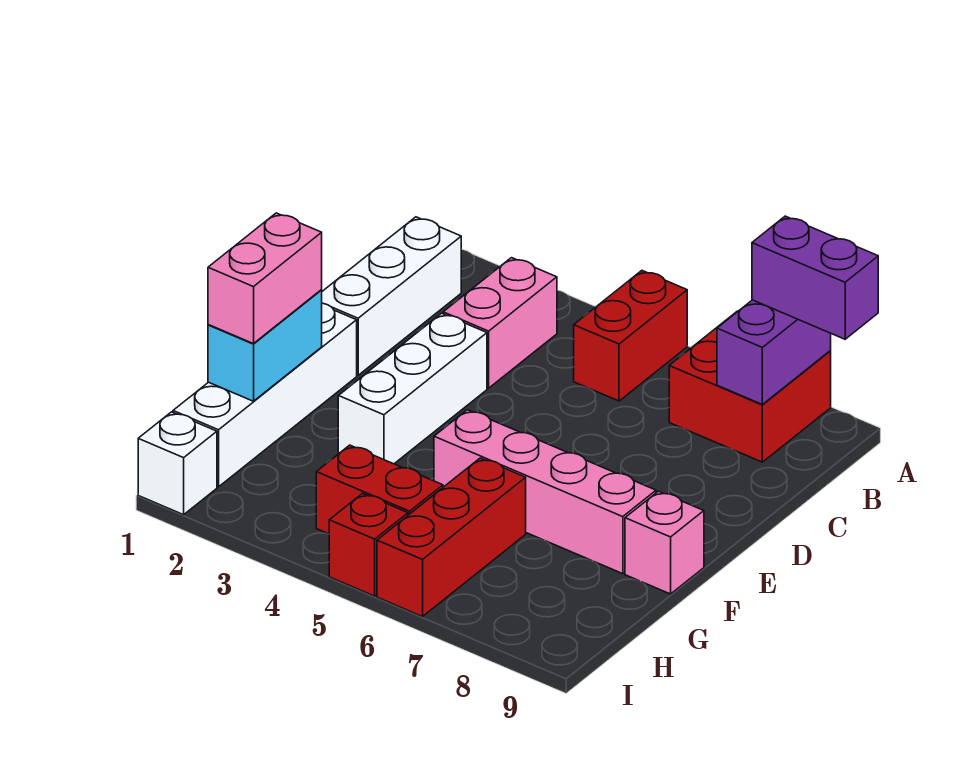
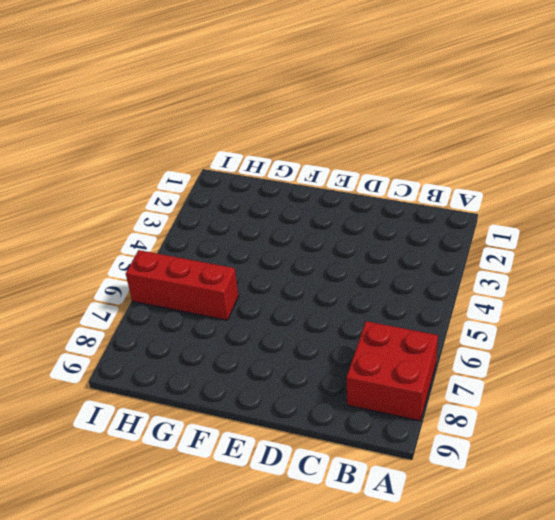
none -> red 1x2 brick [574,271,687,401]
none -> white 1x3 brick [322,217,461,375]
none -> pink 1x2 brick [443,258,557,388]

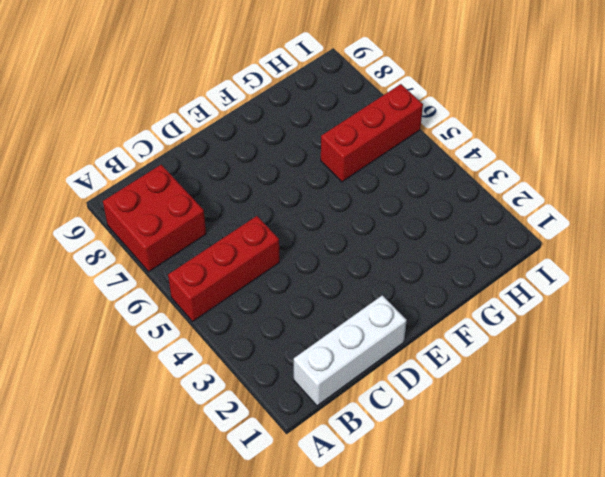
red 1x3 brick [168,216,280,321] -> red 1x2 brick [574,271,687,401]
none -> pink 1x2 brick [443,258,557,388]
none -> white 1x3 brick [338,313,487,464]
none -> white 1x4 brick [173,303,357,487]

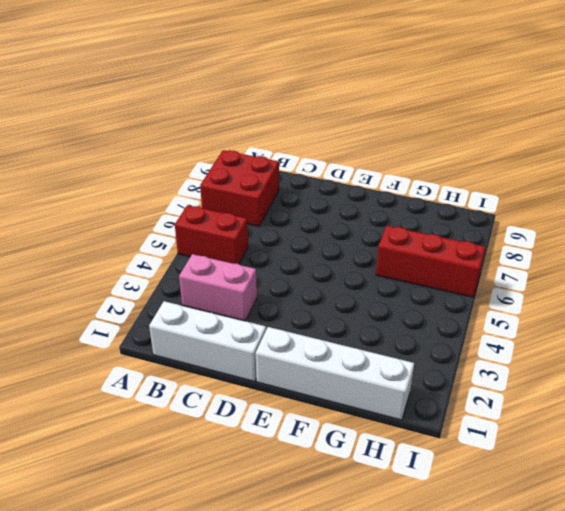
none -> white 1x3 brick [338,313,487,464]
none -> pink 1x4 brick [434,410,656,574]
none -> pink 1x1 brick [625,491,704,594]

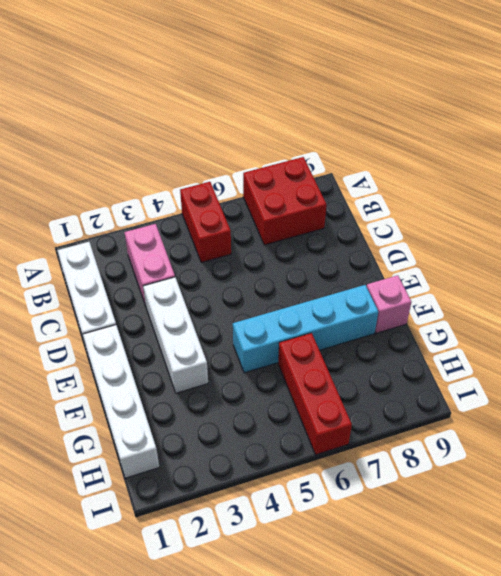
cyan 1x4 brick [233,285,378,373] -> pink 1x4 brick [434,410,656,574]
none -> red 1x2 brick [316,445,443,534]
none -> white 1x1 brick [138,412,217,515]
none -> red 1x1 brick [329,493,408,596]

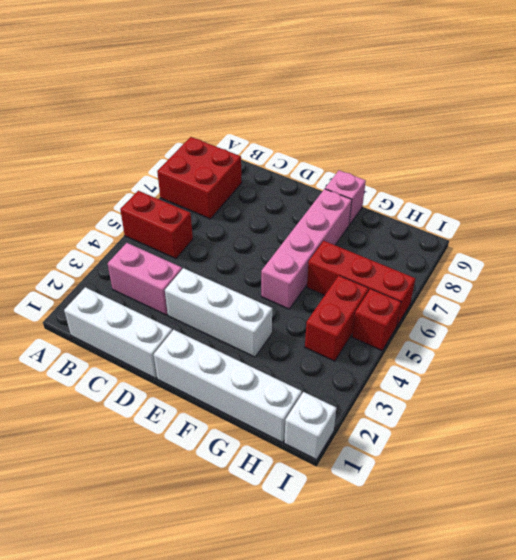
none -> purple 1x2 brick [717,300,831,404]
none -> cyan 1x2 brick [208,290,322,401]
none -> purple 1x2 brick [752,216,878,339]

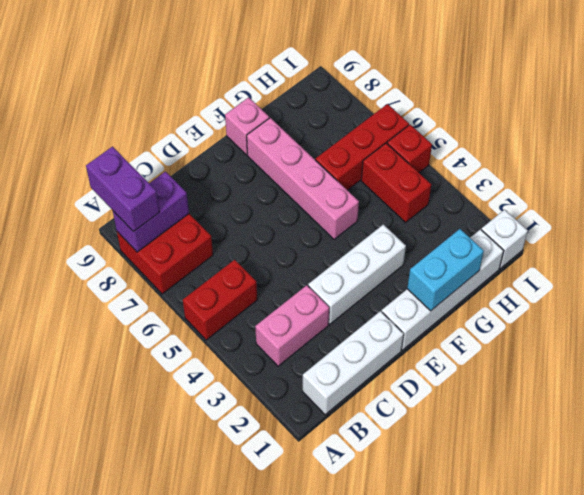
none -> pink 1x2 brick [208,213,322,344]

